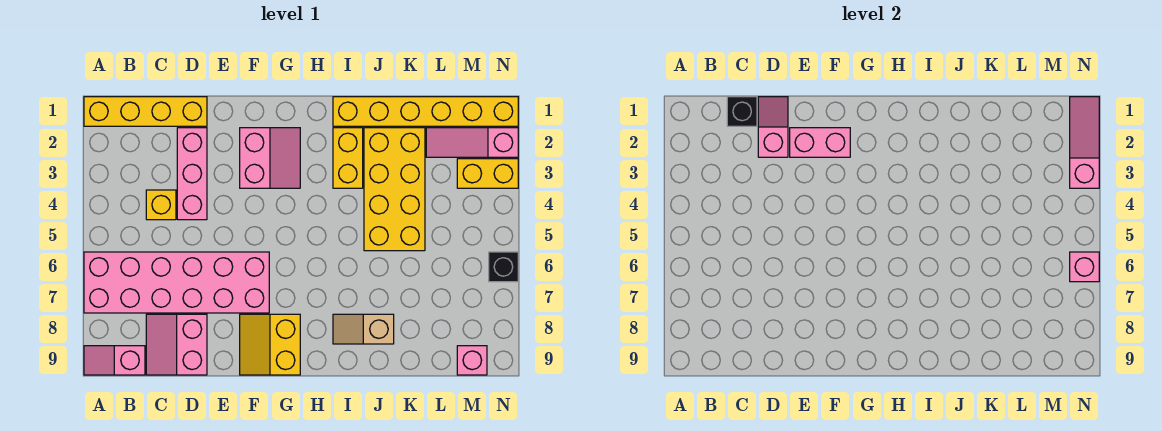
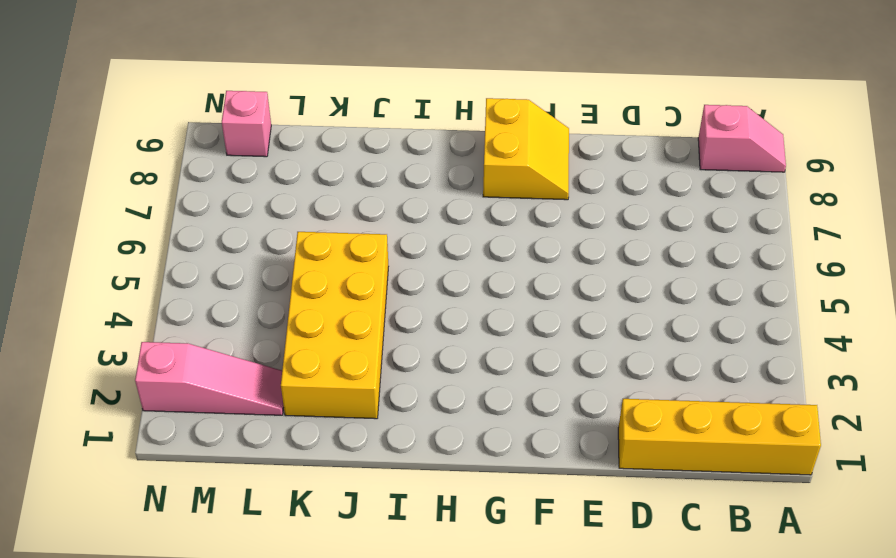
none -> pink 2x6 brick [84,252,269,313]
none -> yellow 1x1 brick [146,190,176,220]
none -> pink 2x2 slope [146,314,207,375]

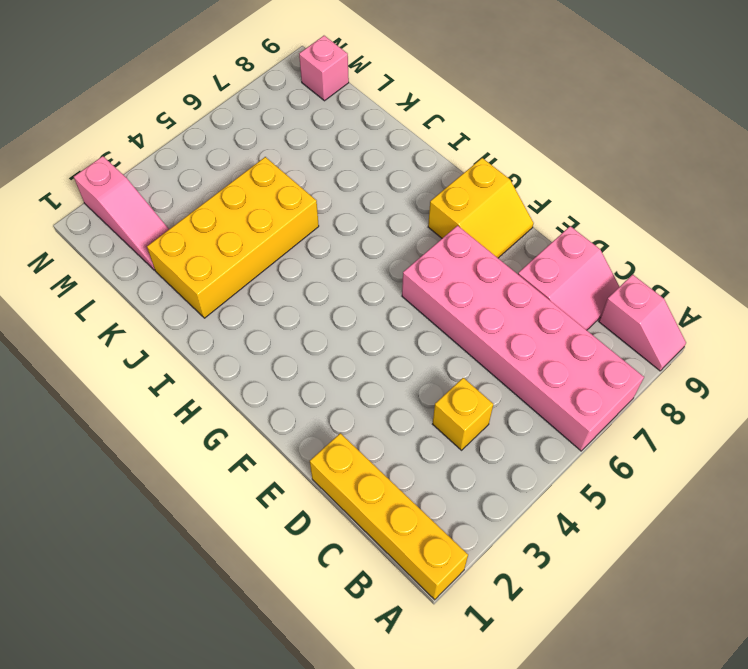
none -> pink 1x3 brick [177,128,207,220]
none -> pink 2x2 slope [240,128,300,188]
none -> yellow 1x6 brick [333,97,518,126]

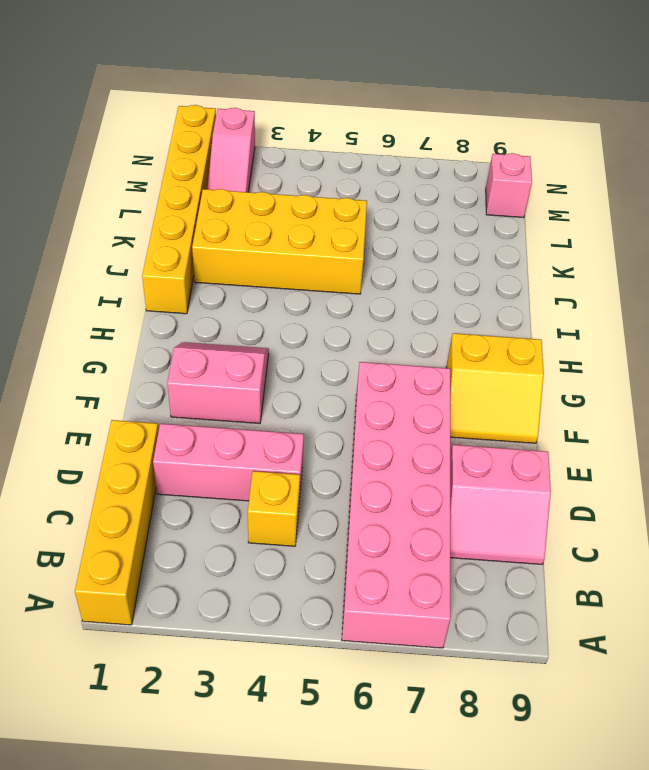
none -> pink 1x2 slope [84,346,145,375]
none -> yellow 1x2 brick [333,128,363,188]
none -> tan 1x2 slope [333,314,394,344]

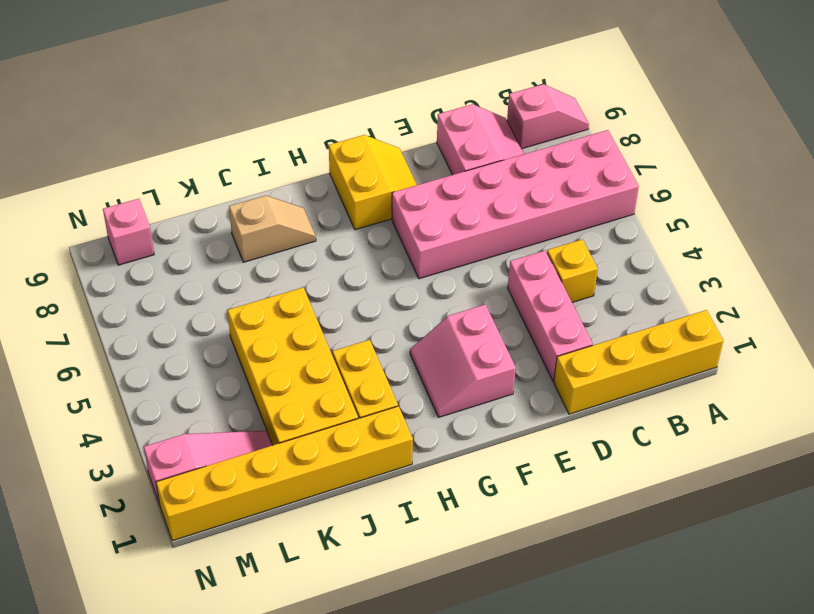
none -> yellow 1x2 brick [457,159,518,188]
none -> black 1x1 brick [489,252,518,282]
none -> black 1x1 brick [727,97,757,126]

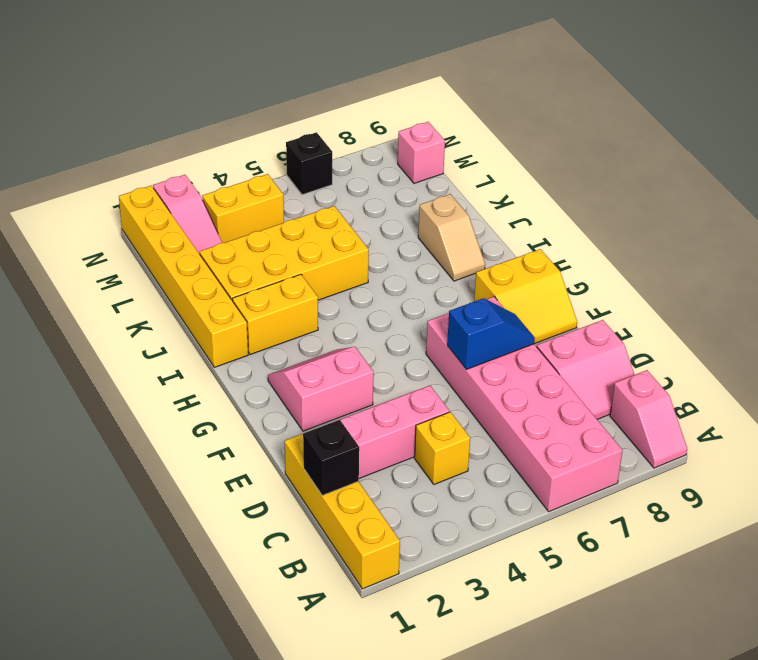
blue 1x2 slope [447,298,535,369] -> none
yellow 1x2 brick [202,174,284,243] -> yellow 1x2 brick turned to [457,159,518,188]
none -> pink 1x2 slope [758,97,788,157]
none -> pink 1x2 brick [790,128,850,157]
none -> pink 1x3 slope [1070,97,1099,188]

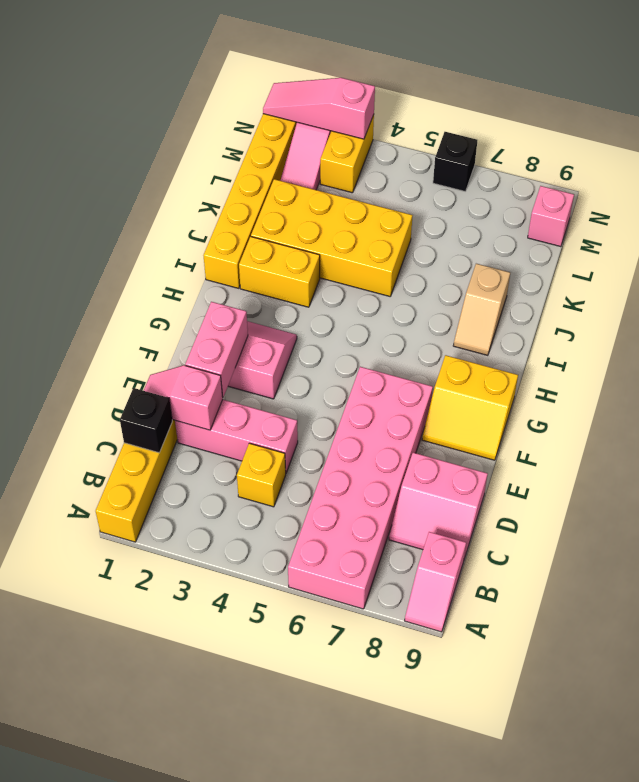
none -> pink 1x1 brick [1070,252,1099,282]

